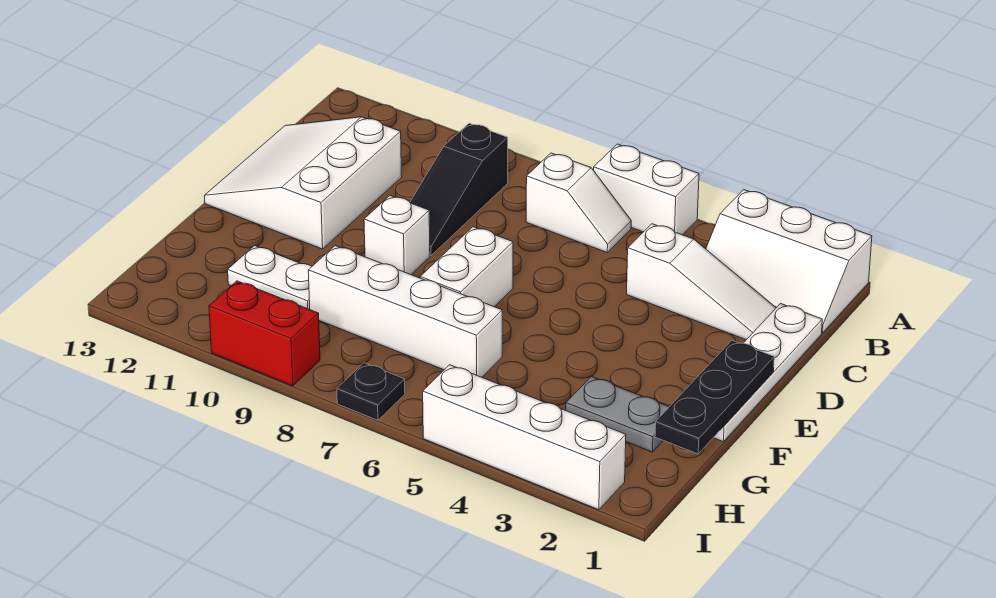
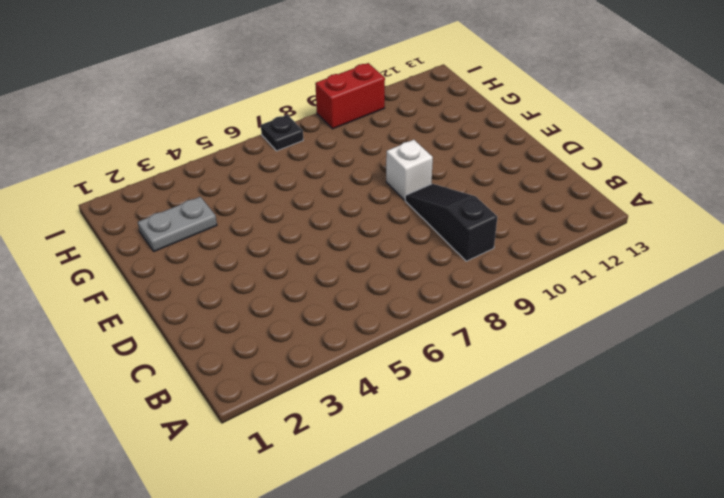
none -> white 2x3 slope [706,190,872,333]
none -> white 1x2 brick [593,144,699,235]
none -> white 1x2 slope [526,153,631,252]

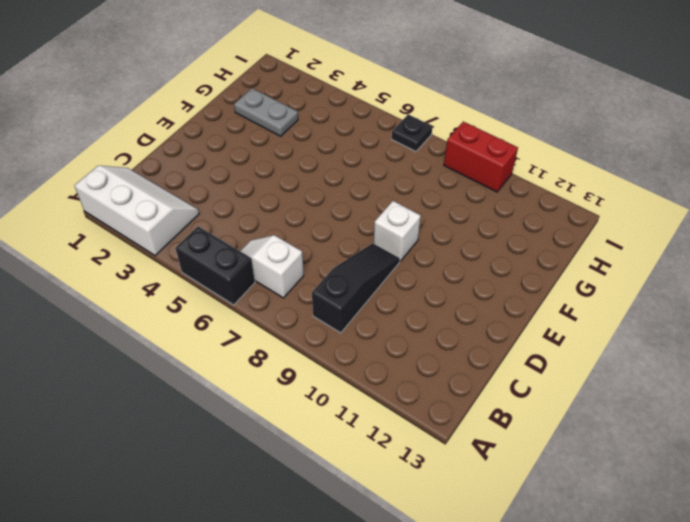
black 1x2 brick [175,226,255,305] -> white 1x2 brick [593,144,699,235]
none -> white 1x4 plate [714,304,822,441]
none -> white 1x3 slope [627,224,776,340]
none -> white 3x3 slope [204,117,402,249]

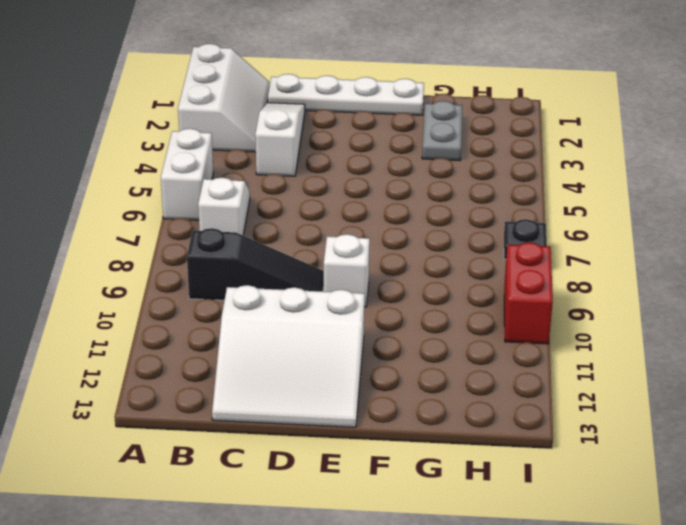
none -> white 1x2 brick [420,227,513,307]
none -> white 1x4 brick [308,246,502,377]
none -> white 1x2 plate [228,246,312,309]

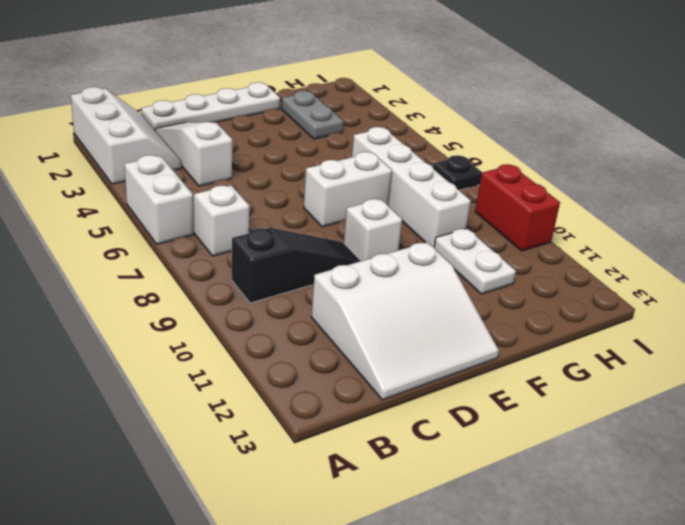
none -> white 1x4 brick [423,365,626,510]
none -> black 1x3 plate [655,341,774,454]

